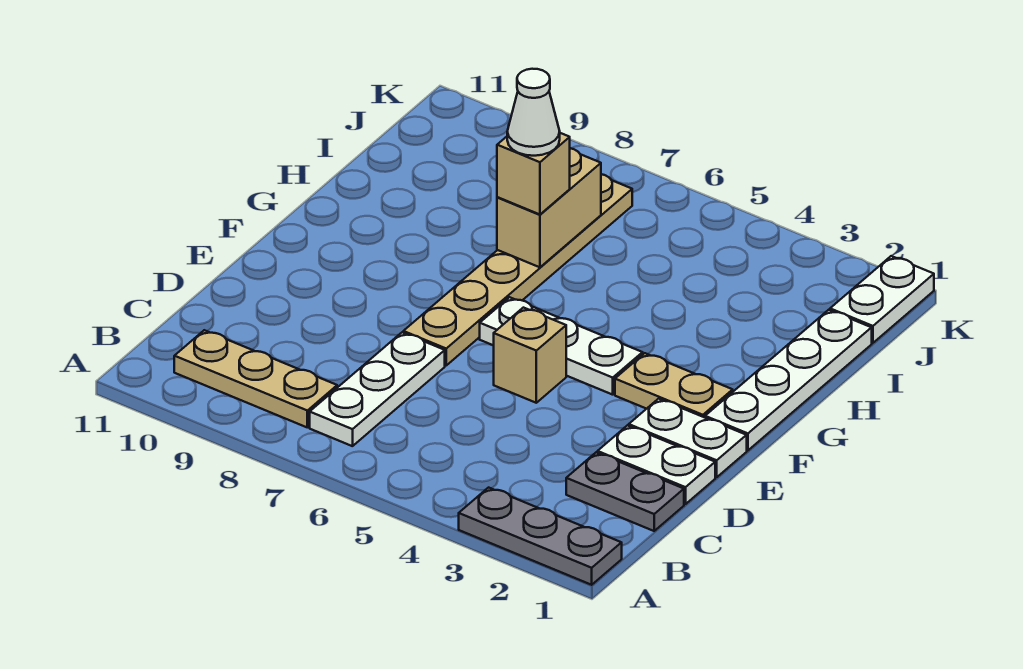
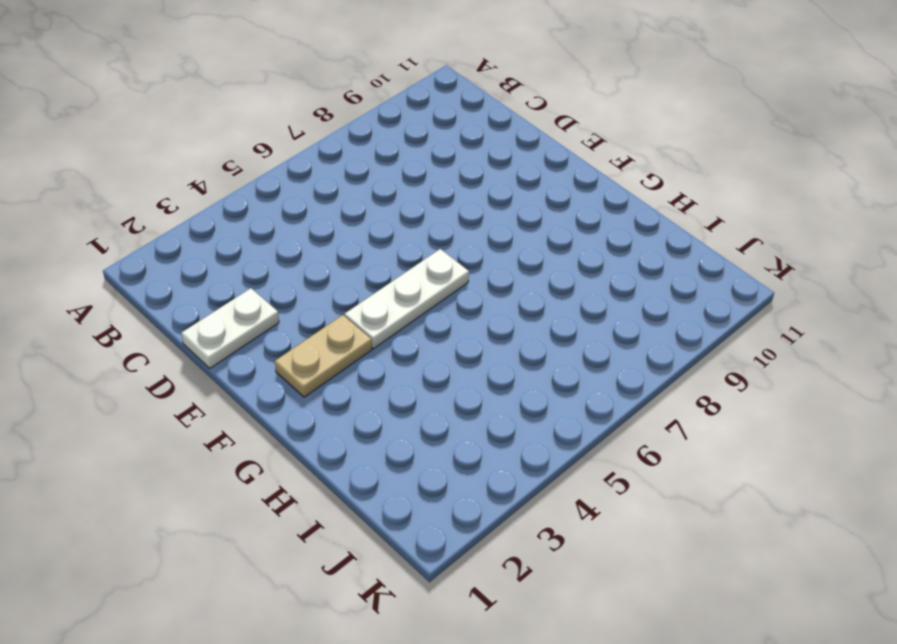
none -> grey 1x3 plate [459,488,622,585]
none -> white 1x3 plate [310,332,445,446]
none -> tan 1x3 plate [174,330,337,427]

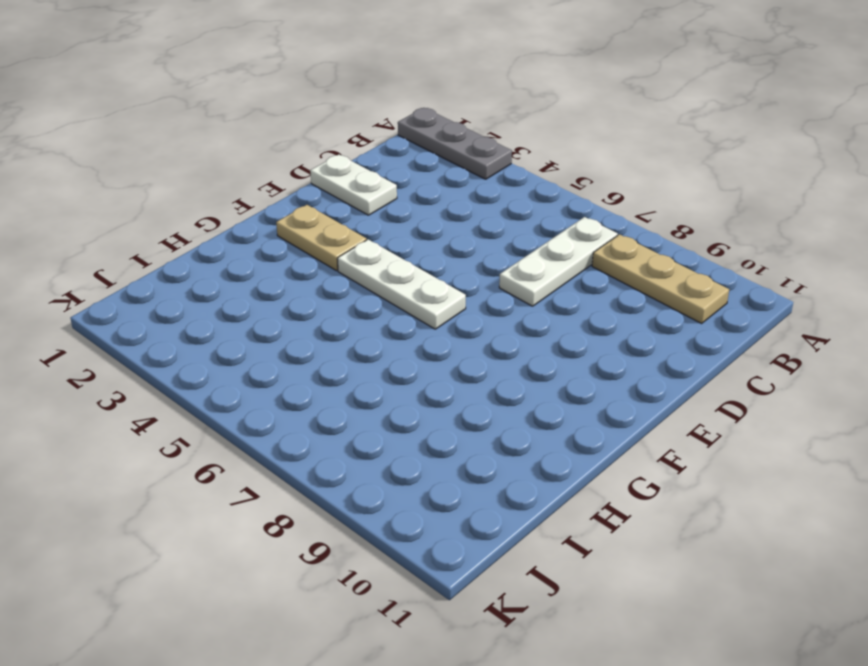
none -> grey 1x2 plate [566,452,684,531]
none -> white 1x2 plate [629,399,747,477]
none -> tan 1x1 brick [493,308,566,403]

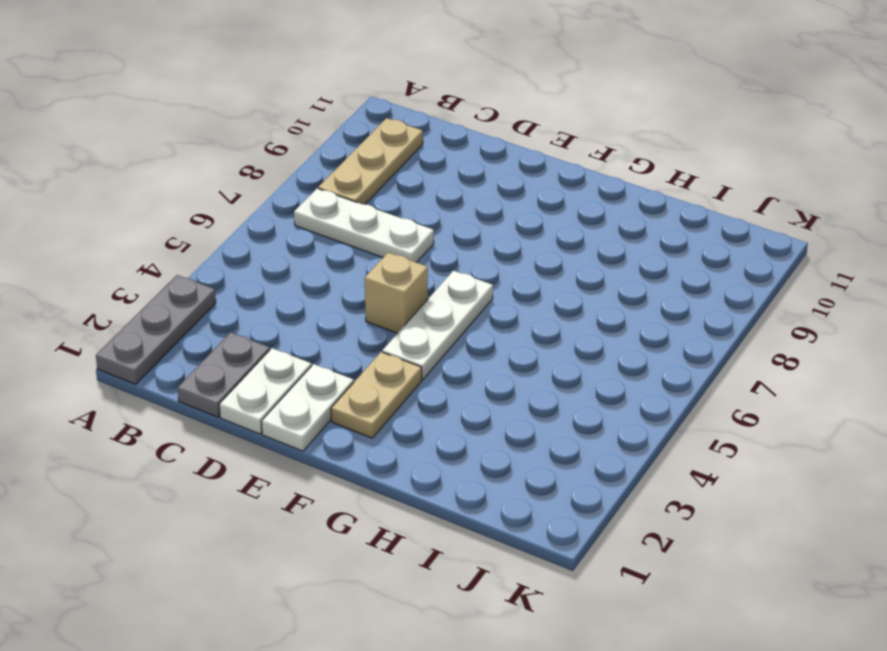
none -> tan 1x6 plate [403,174,632,365]
none -> white 1x4 plate [705,310,872,450]
none -> white 1x2 plate [830,256,934,343]

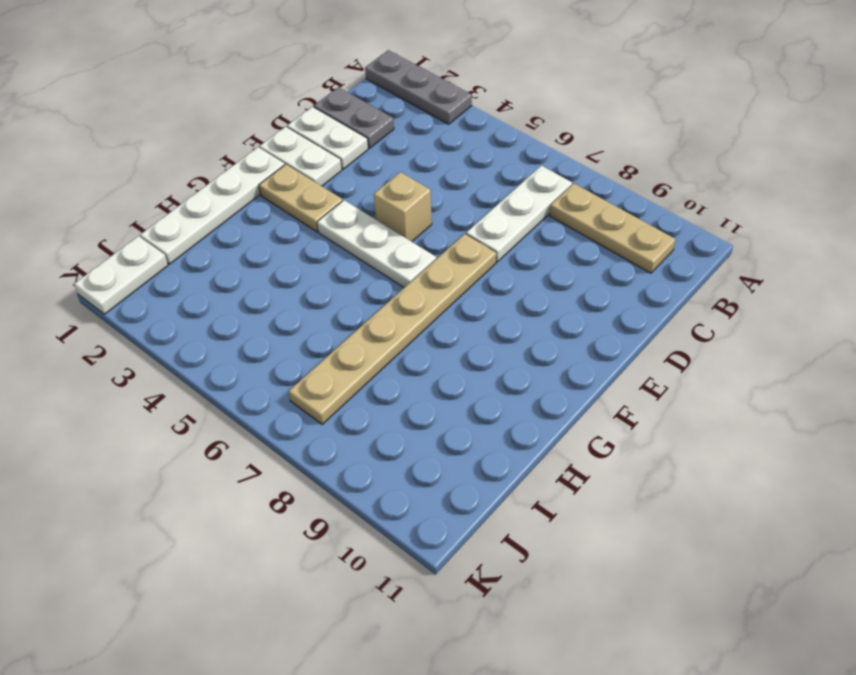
none -> tan 1x2 brick [497,148,601,267]
none -> tan 1x1 brick [497,133,570,214]
none -> white 1x1 cone [507,69,560,156]

